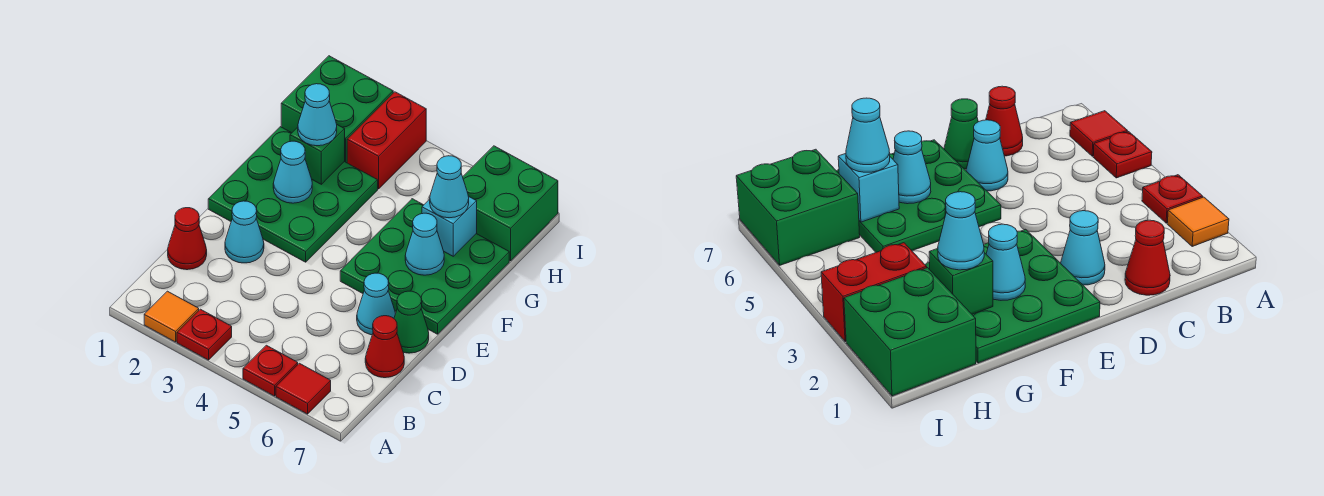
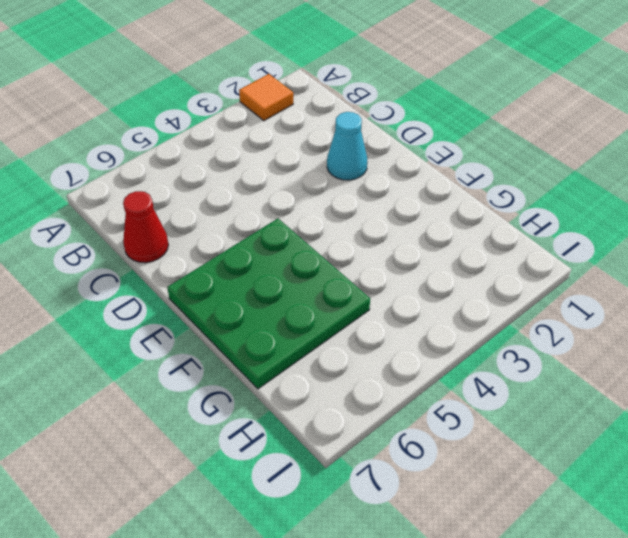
none -> red 1x1 plate [177,309,232,360]
none -> red 1x1 plate [243,345,298,396]
none -> red 1x1 tile [276,363,331,414]

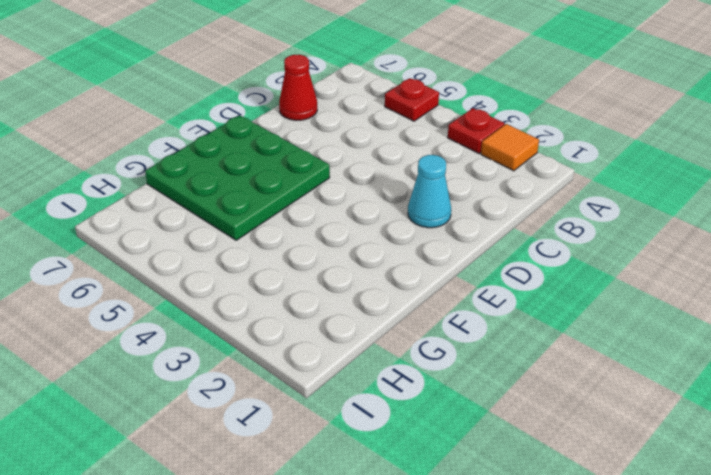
none -> red 1x1 tile [276,363,331,414]
none -> red 1x1 cone [168,208,207,270]
none -> cyan 1x1 cone [357,273,396,335]

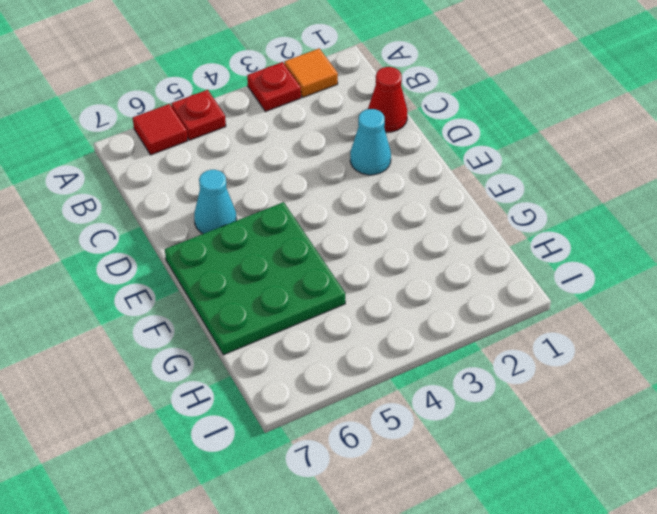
none -> red 1x1 cone [365,316,404,378]
none -> green 1x1 cone [394,291,429,353]
none -> green 3x3 plate [208,127,378,262]

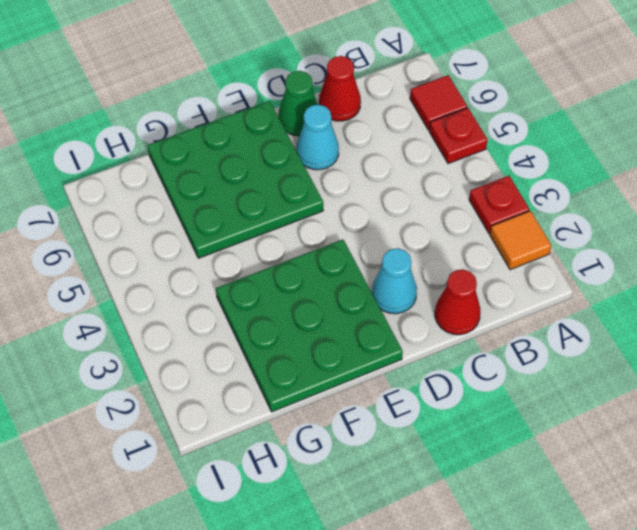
none -> green 2x2 brick [281,56,393,163]
none -> red 1x2 brick [347,92,426,189]
none -> green 2x2 brick [463,146,558,261]

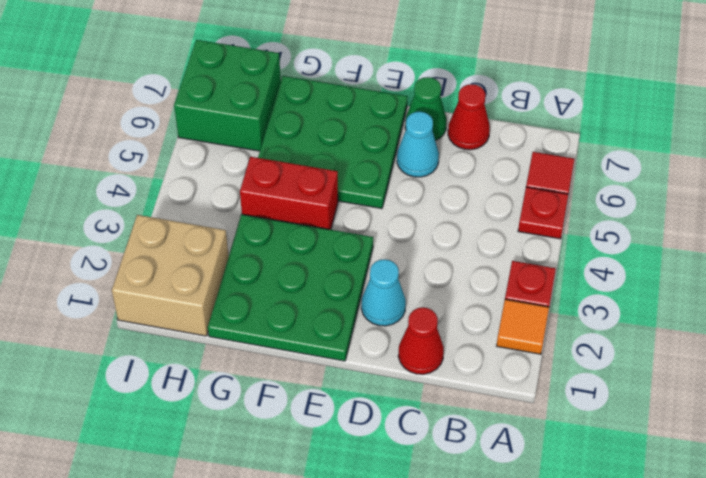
red 1x2 brick [240,157,338,230] -> red 1x2 brick moved to [347,92,426,189]
tan 2x2 brick [112,215,229,336] -> green 2x2 brick [281,56,393,163]
none -> cyan 1x1 cone [273,141,312,203]
none -> cyan 1x1 cone [405,213,444,275]
none -> green 1x1 brick [290,125,345,184]

